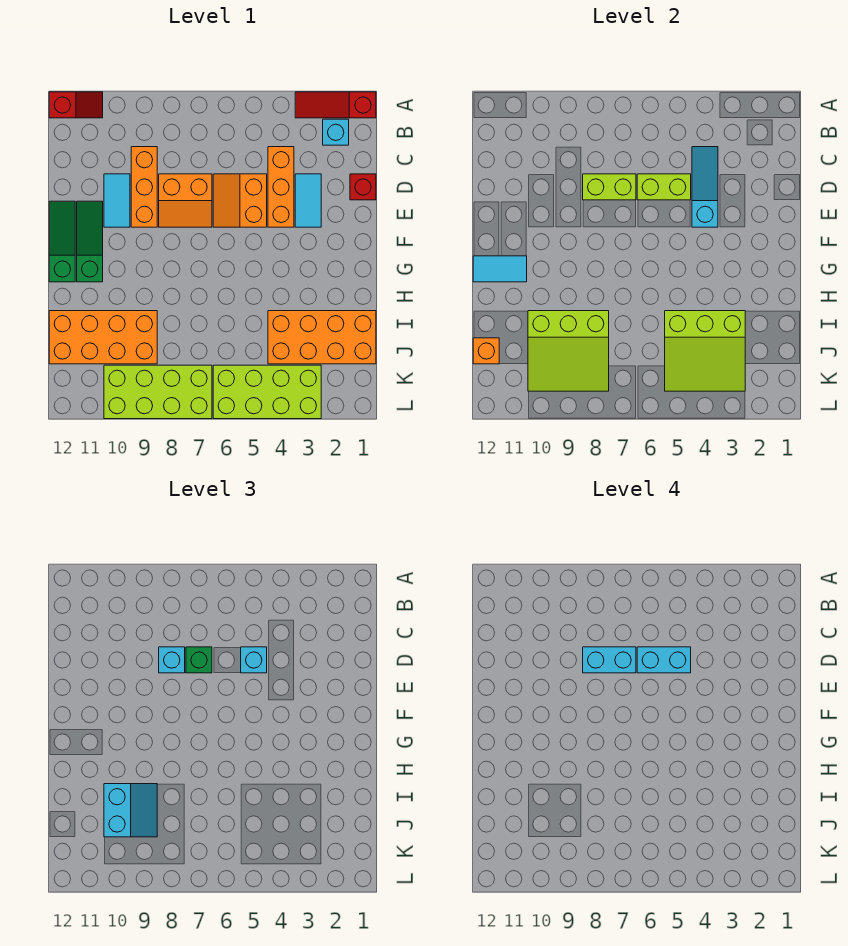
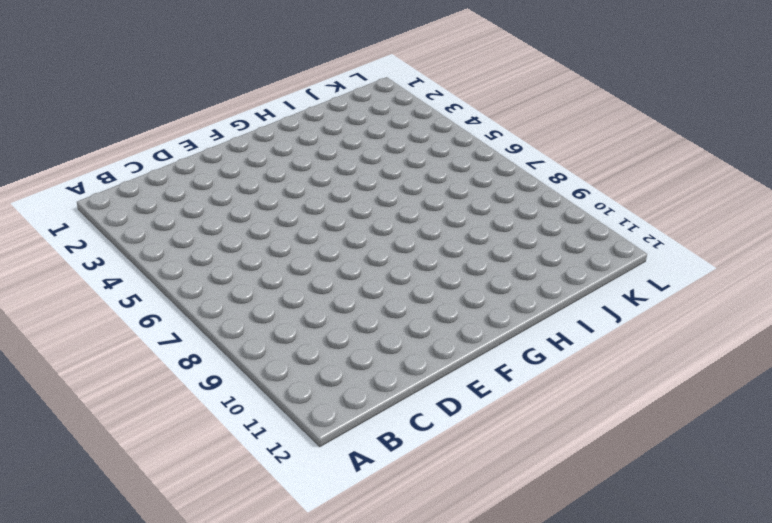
none -> red 1x3 slope [295,92,376,118]
none -> red 1x2 slope [49,92,103,118]
none -> cyan 1x1 brick [323,119,349,145]

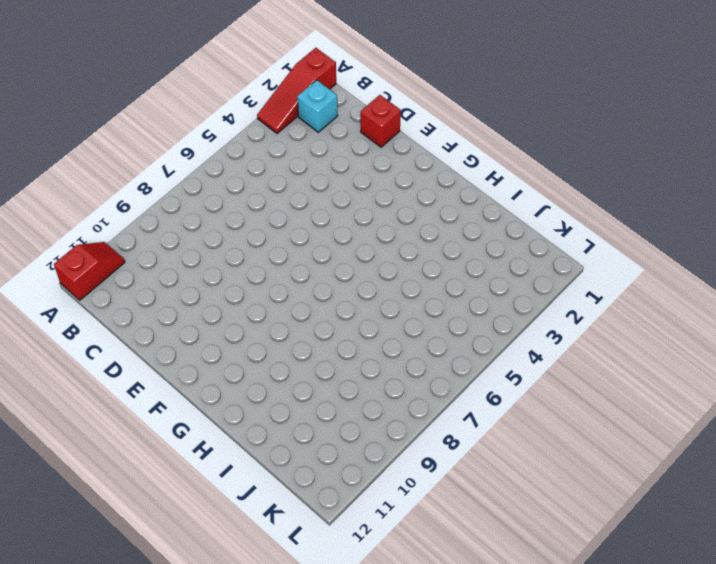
none -> orange 1x3 brick [268,147,294,227]
none -> orange 1x3 brick [131,147,157,227]
none -> cyan 1x2 tile [295,174,321,227]

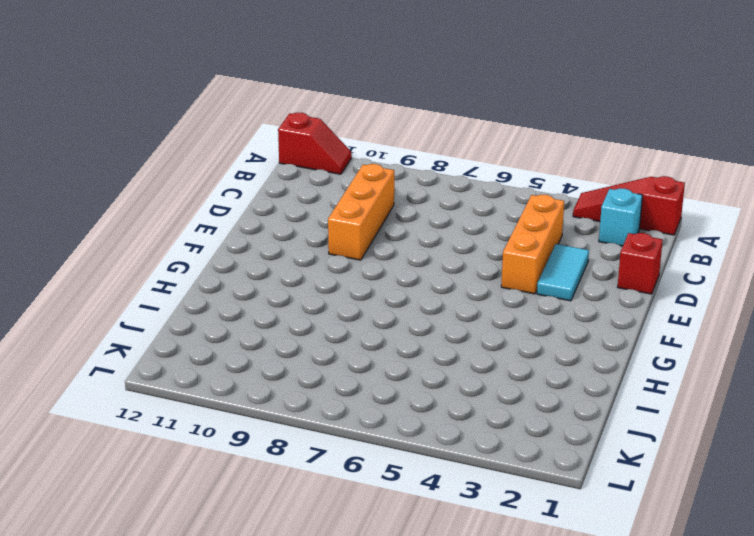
none -> orange 2x2 slope [213,174,267,227]
none -> orange 2x2 slope [159,174,212,227]
none -> cyan 1x2 tile [104,174,130,227]

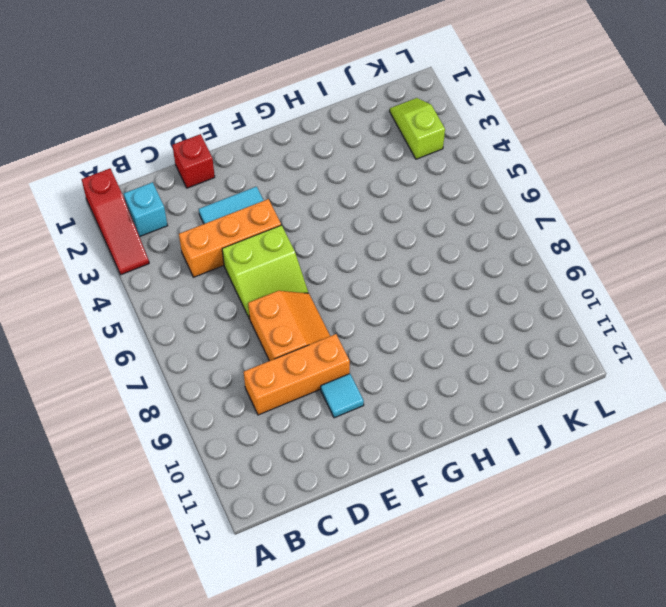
lime 2x2 slope [222,225,308,319] -> orange 2x2 slope [213,174,267,227]
cyan 1x1 tile [321,374,364,418] -> cyan 1x2 tile [104,174,130,227]
lime 1x2 slope [390,98,445,159] -> lime 2x4 brick [213,365,321,419]
none -> red 1x2 slope [49,92,103,118]
none -> green 1x3 slope [77,201,103,282]
none -> green 1x3 slope [49,201,75,282]

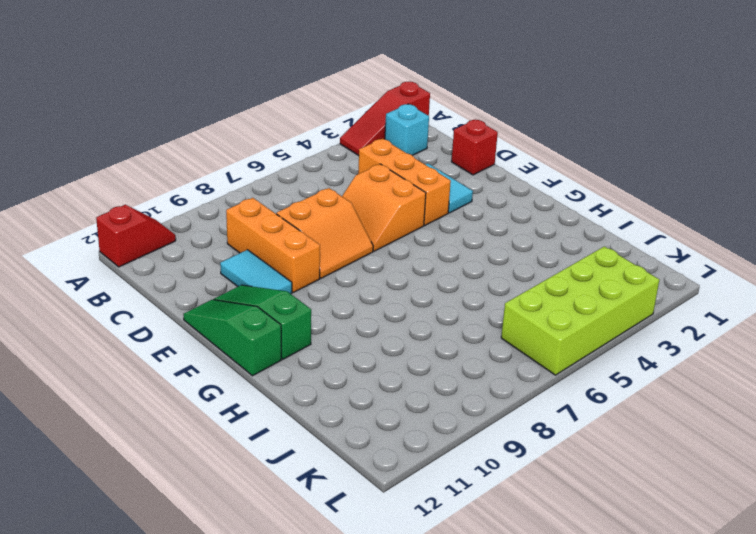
none -> orange 2x4 brick [268,311,376,364]
none -> orange 2x4 brick [49,311,157,364]
none -> lime 2x4 brick [104,365,212,419]

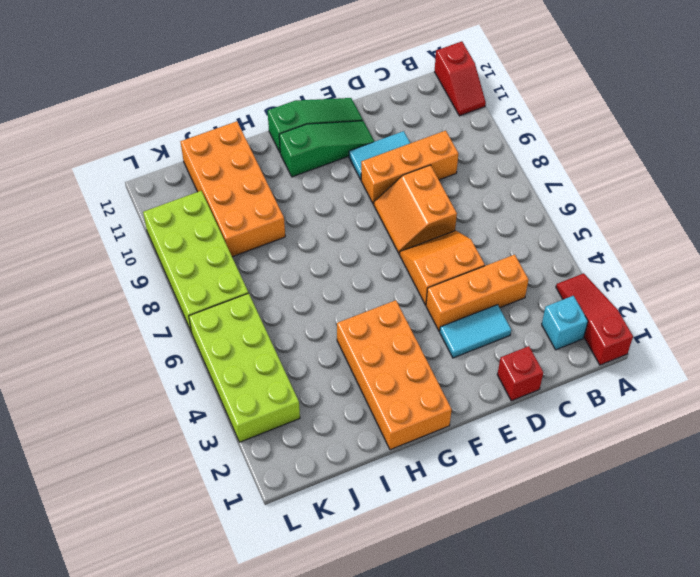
orange 2x4 brick [337,300,452,450] -> orange 2x4 brick moved to [268,311,376,364]
none -> cyan 1x3 slope [692,147,718,227]
none -> lime 1x2 brick [637,174,691,200]
none -> lime 1x2 brick [583,174,636,200]

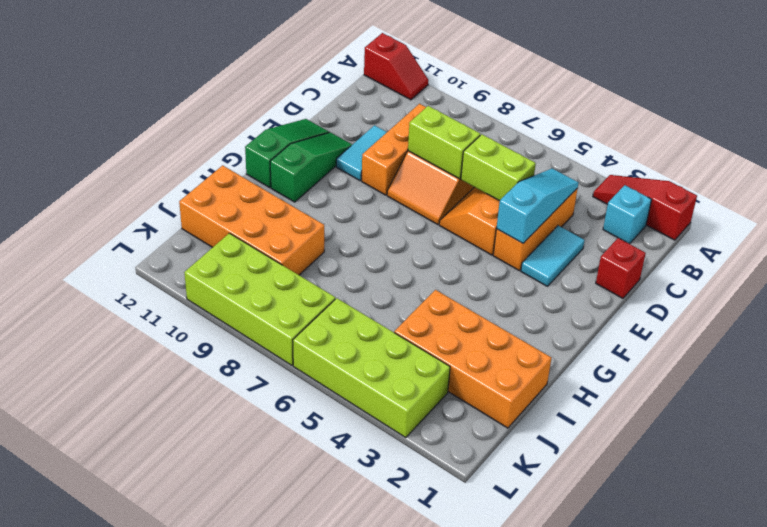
none -> cyan 1x2 tile [473,256,527,282]
none -> lime 3x3 slope [665,311,745,391]
none -> lime 3x3 slope [528,311,609,391]

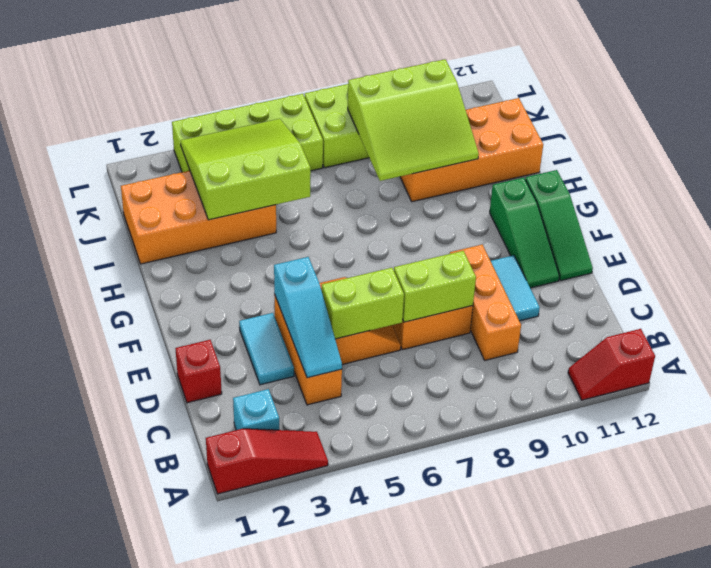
lime 3x3 slope [348,59,479,181] -> lime 3x3 slope turned to [528,311,609,391]
none -> cyan 1x2 tile [473,256,527,282]
none -> orange 1x1 brick [473,338,499,364]
none -> cyan 1x1 brick [241,647,267,673]

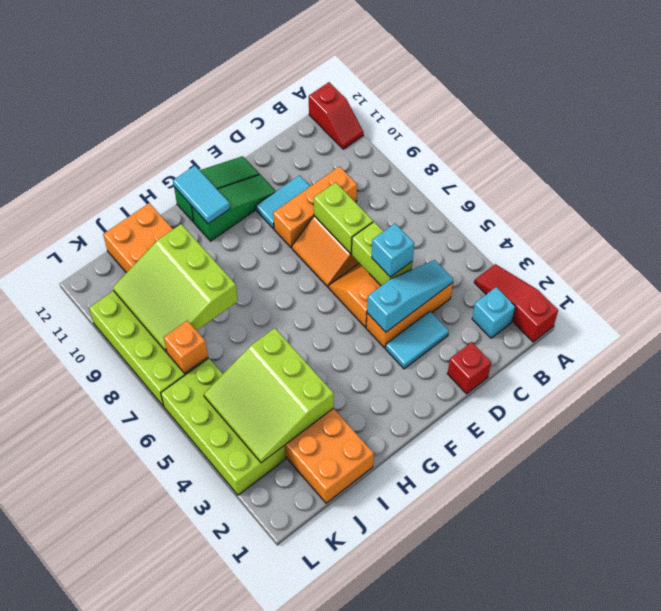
orange 1x1 brick [164,320,208,374] -> orange 1x1 brick moved to [473,338,499,364]
none -> green 1x1 brick [186,647,212,673]
none -> cyan 1x1 brick [159,647,185,673]
none -> cyan 2x2 slope [104,784,157,837]

